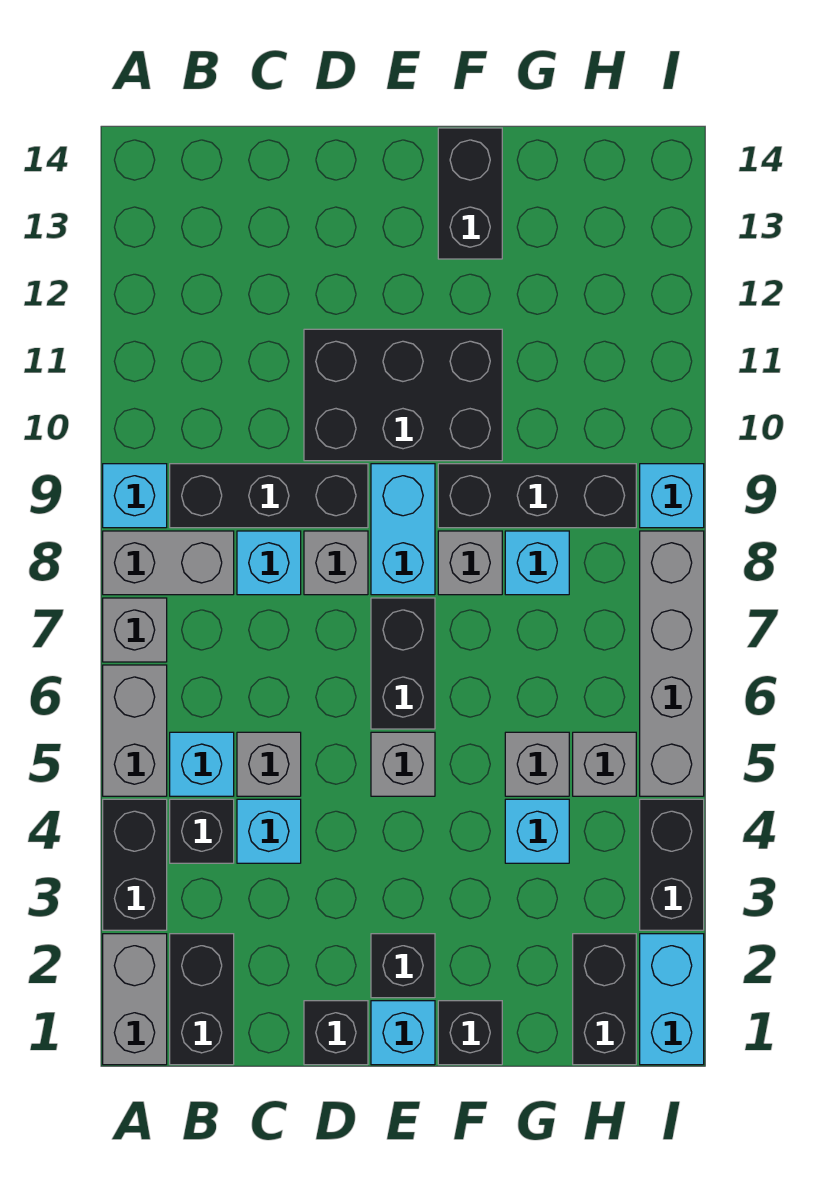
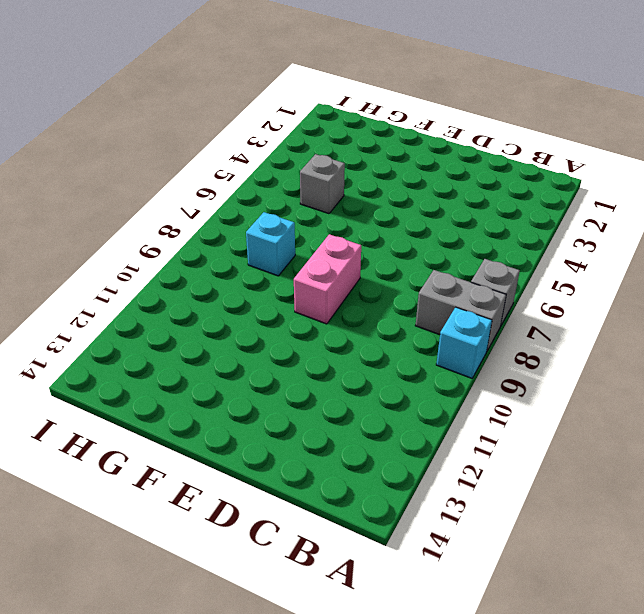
pink 1x2 brick [294,234,361,324] -> cyan 1x2 brick [371,464,435,595]
none -> grey 1x2 brick [103,934,167,1065]
none -> black 1x2 brick [103,799,167,930]
none -> grey 1x2 brick [103,665,167,796]
none -> black 1x2 brick [170,934,234,1065]

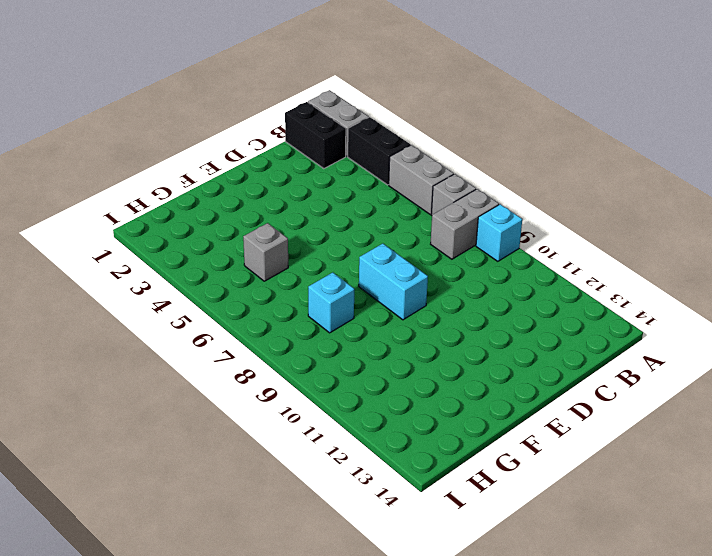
none -> black 1x1 brick [170,799,234,863]
none -> cyan 1x1 brick [170,732,234,796]
none -> black 1x3 brick [170,464,368,528]
none -> cyan 1x1 brick [237,799,301,863]

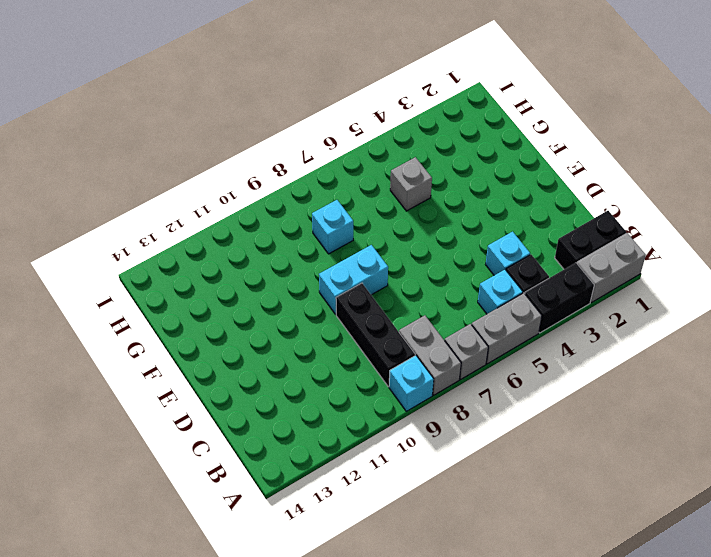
none -> grey 1x1 brick [237,732,301,796]
none -> cyan 1x1 brick [237,531,301,595]
none -> black 1x1 brick [304,1001,368,1065]
none -> grey 1x1 brick [304,531,368,595]

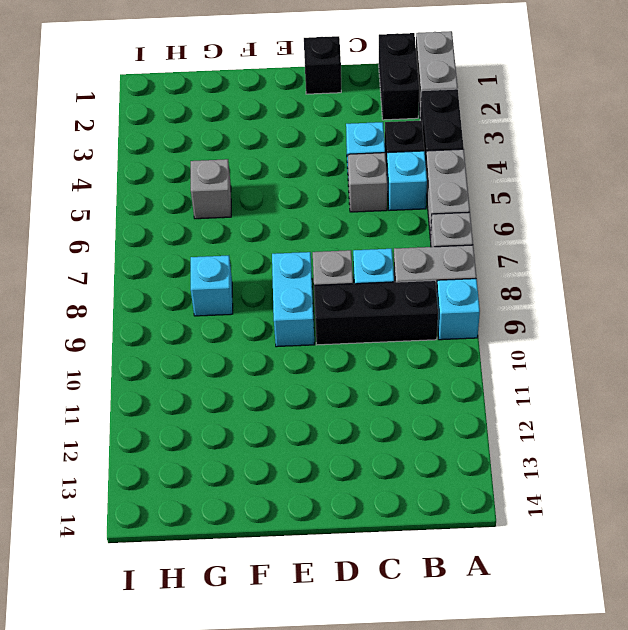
none -> black 2x3 brick [304,329,502,461]
none -> cyan 1x1 brick [371,1001,435,1065]
none -> black 1x1 brick [371,934,435,998]
none -> grey 1x1 brick [371,732,435,796]

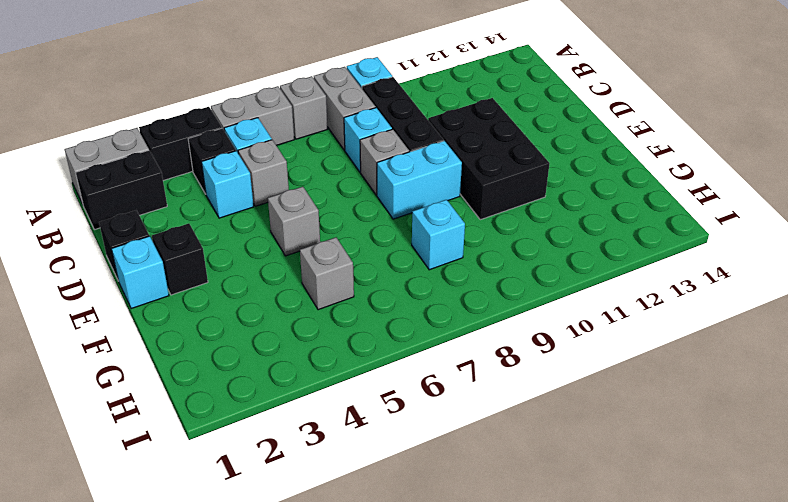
none -> black 1x2 brick [371,598,435,729]
none -> black 1x1 brick [438,1001,502,1065]
none -> grey 1x1 brick [438,531,502,595]
none -> black 1x3 brick [438,464,636,528]

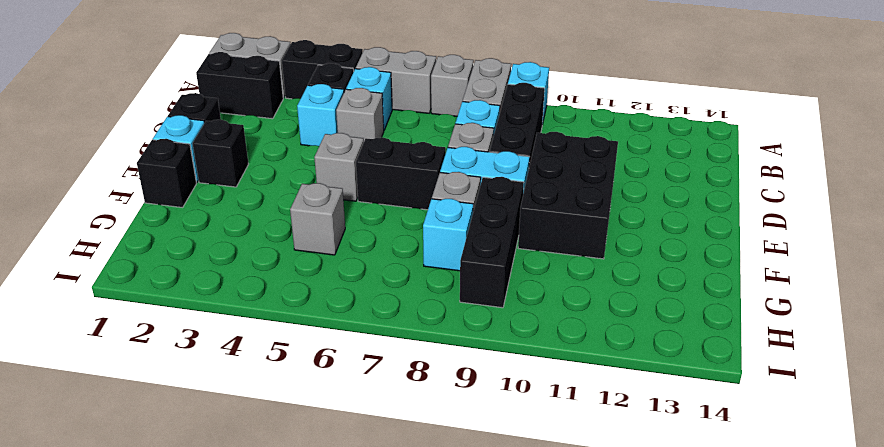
none -> black 1x2 brick [438,128,502,259]
none -> cyan 1x1 brick [505,799,569,863]
none -> black 1x2 brick [573,934,636,1065]
none -> grey 1x1 brick [573,732,636,796]

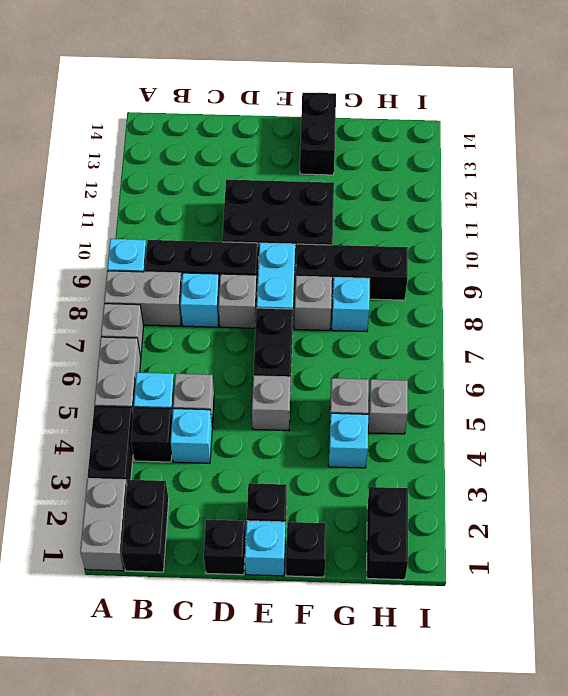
none -> cyan 1x2 brick [640,934,704,1065]
none -> black 1x2 brick [640,799,704,930]
none -> grey 1x4 brick [640,531,704,796]
none -> cyan 1x1 brick [640,464,704,528]

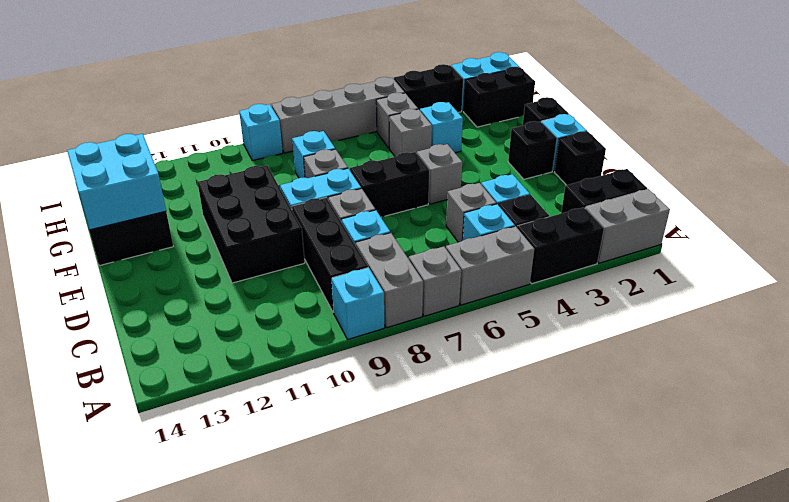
cyan 2x2 brick [67,134,166,230] -> none
none -> black 1x3 brick [438,464,636,528]

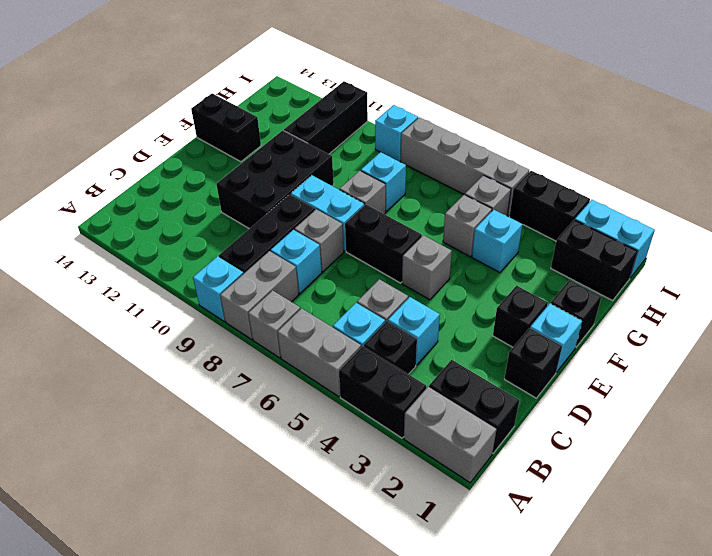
black 1x3 brick [284,81,368,154] -> black 1x3 brick moved to [438,464,636,528]

